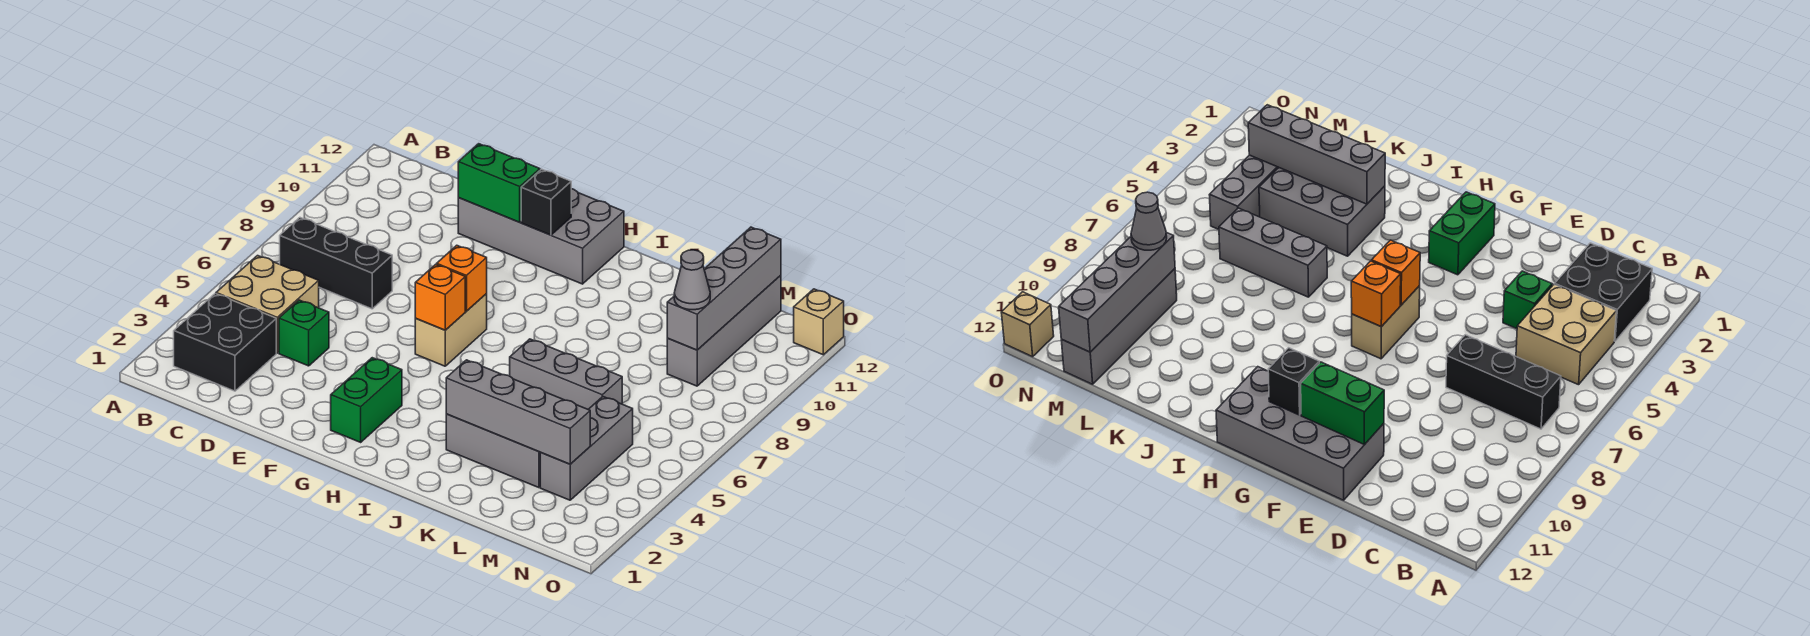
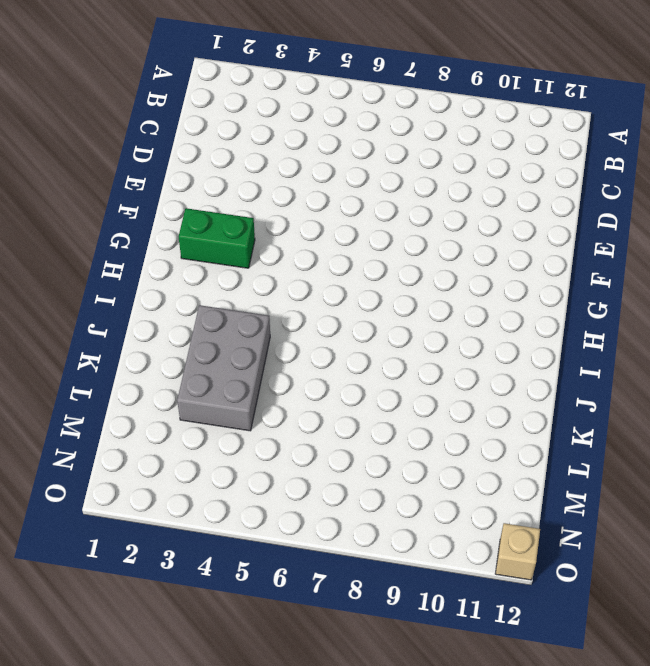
none -> black 2x2 brick [174,294,276,391]
none -> tan 2x2 brick [216,256,319,353]
none -> black 1x3 brick [280,218,392,309]

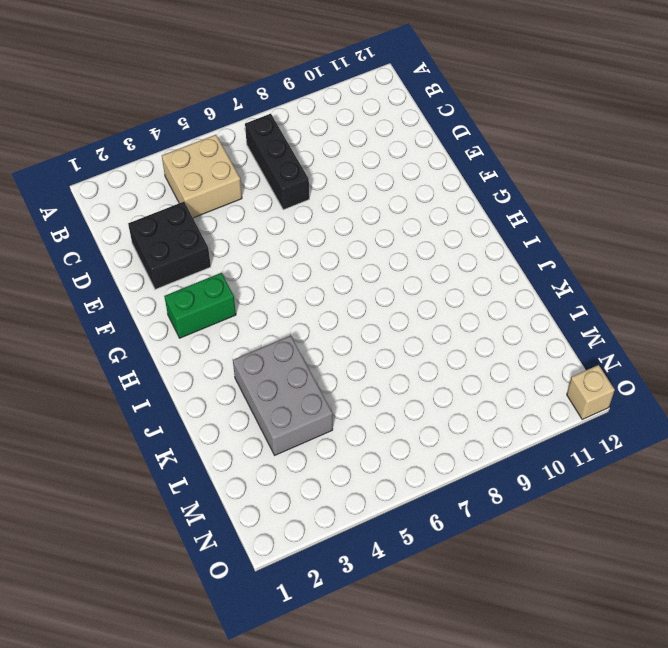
black 2x2 brick [128,202,211,289] -> black 2x2 brick moved to [174,294,276,391]
none -> green 1x1 brick [279,300,329,366]
none -> grey 2x4 brick [458,189,624,284]
none -> tan 1x2 brick [415,294,487,366]

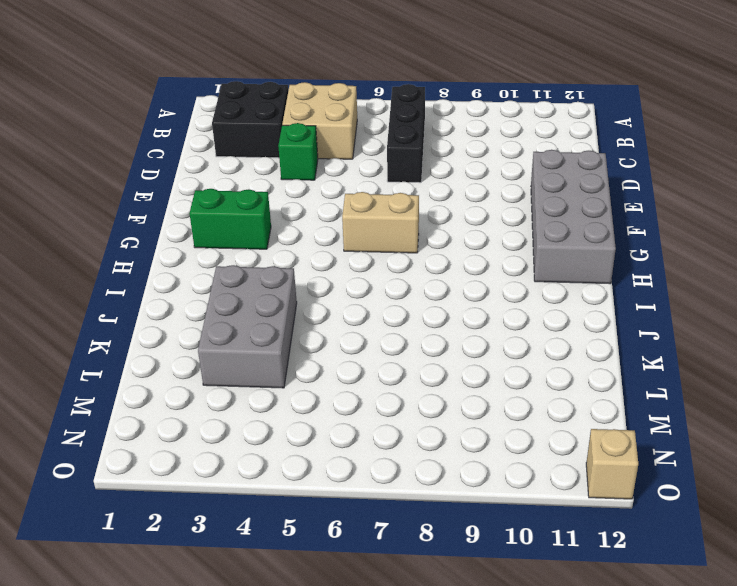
none -> grey 1x3 brick [510,339,622,409]
none -> grey 1x3 brick [540,397,633,500]
none -> grey 1x4 brick [667,275,781,386]

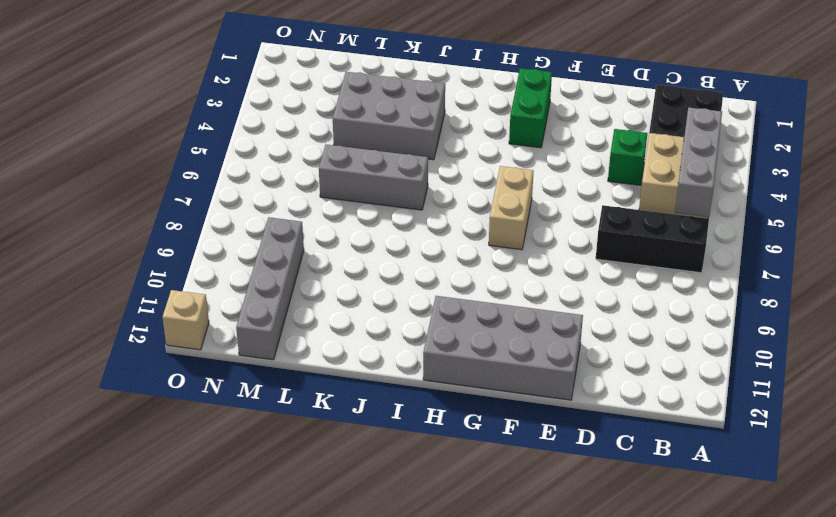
grey 1x3 brick [675,108,722,217] -> grey 1x3 brick moved to [540,397,633,500]
none -> green 1x2 brick [458,144,540,222]
none -> orange 1x1 brick [415,264,465,330]
none -> orange 1x1 brick [437,245,487,311]

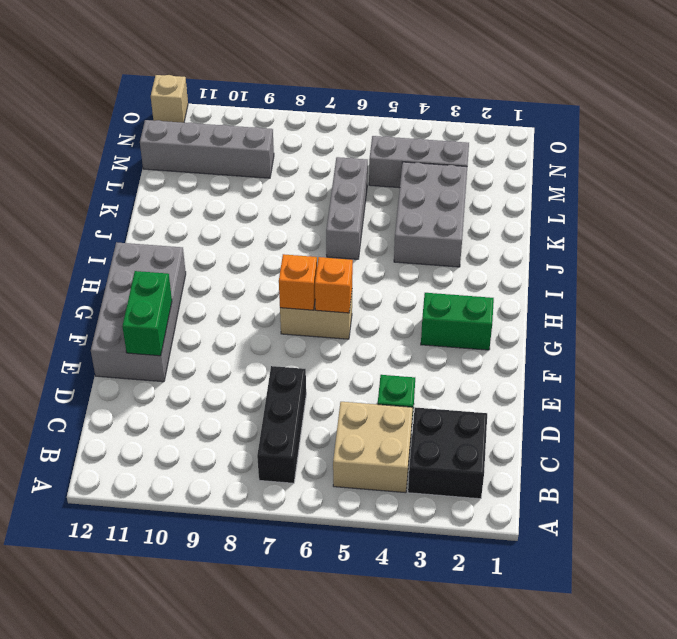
none -> black 1x1 brick [521,169,571,235]
none -> grey 1x4 brick [446,360,590,464]
none -> grey 1x4 brick [667,227,781,350]

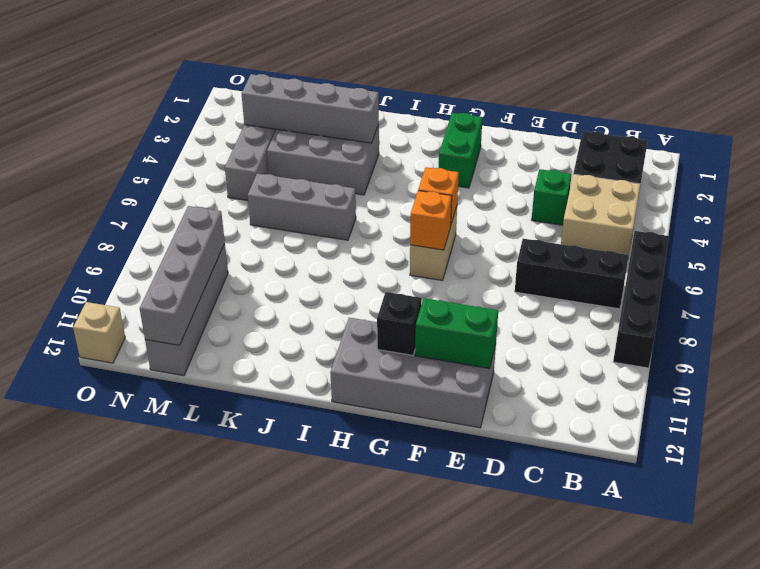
black 1x4 brick [613,231,669,368] -> none
none -> grey 1x1 cone [674,250,710,310]

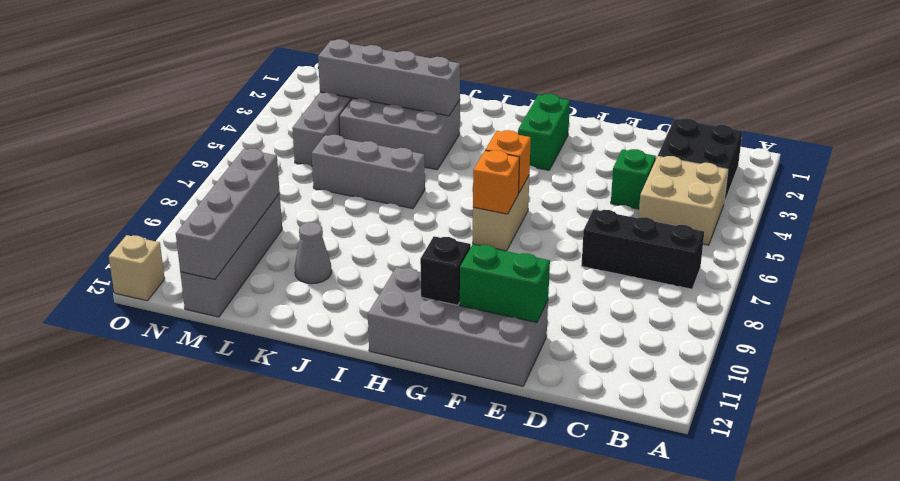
grey 1x1 cone [295,222,332,284] -> grey 1x1 cone moved to [674,250,710,310]

